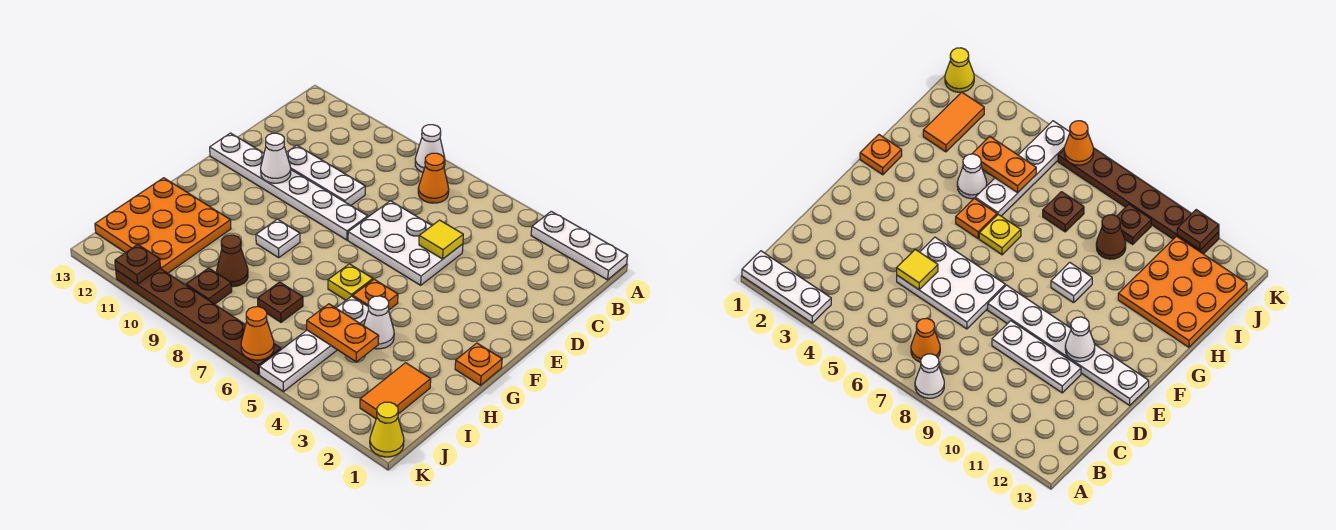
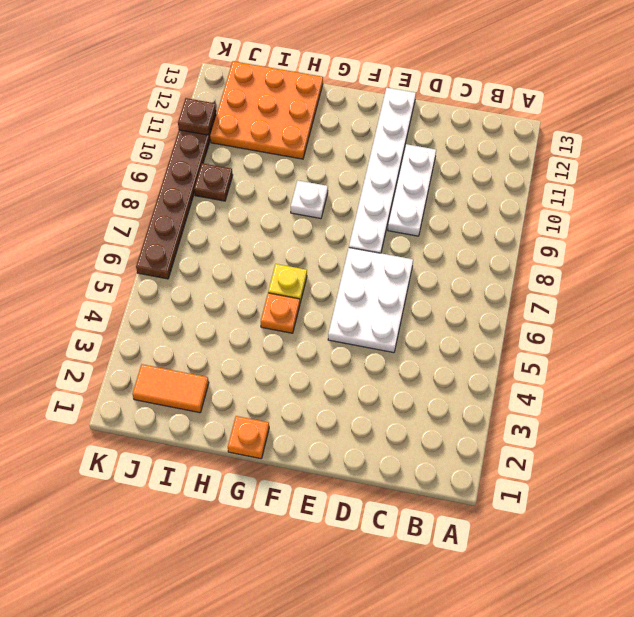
none -> white 1x3 plate [531,211,628,280]
none -> white 1x1 cone [415,125,445,172]
none -> orange 1x1 cone [418,153,449,203]

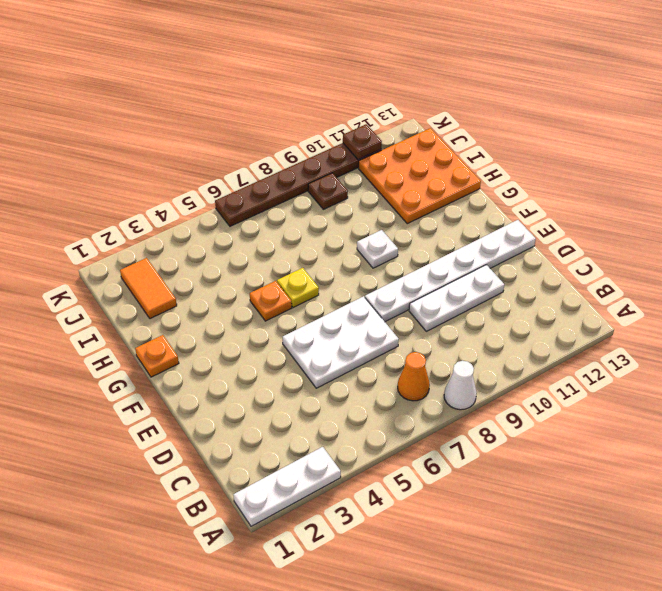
none -> white 1x1 cone [364,296,394,349]
none -> white 1x4 plate [259,296,369,392]
none -> brown 1x1 plate [258,282,303,322]

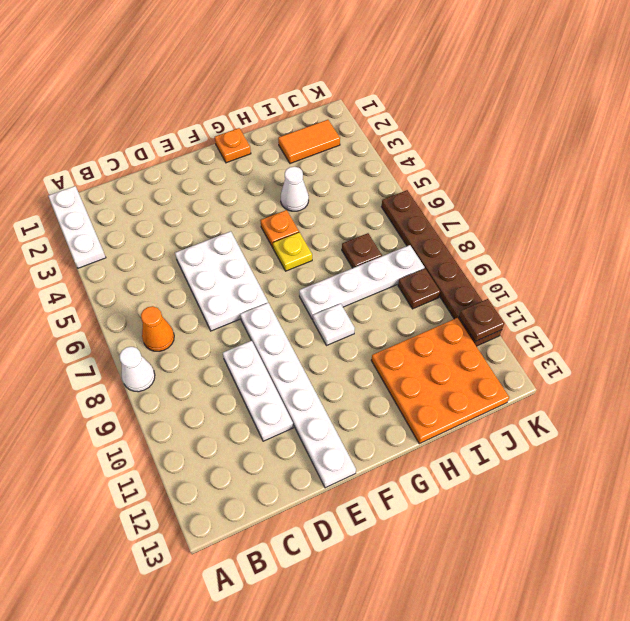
white 1x4 plate [299,245,424,320] -> white 1x4 plate moved to [259,296,369,392]
none -> brown 1x1 cone [217,235,248,287]
none -> yellow 1x1 cone [370,402,404,457]
none -> yellow 1x1 tile [419,220,463,259]

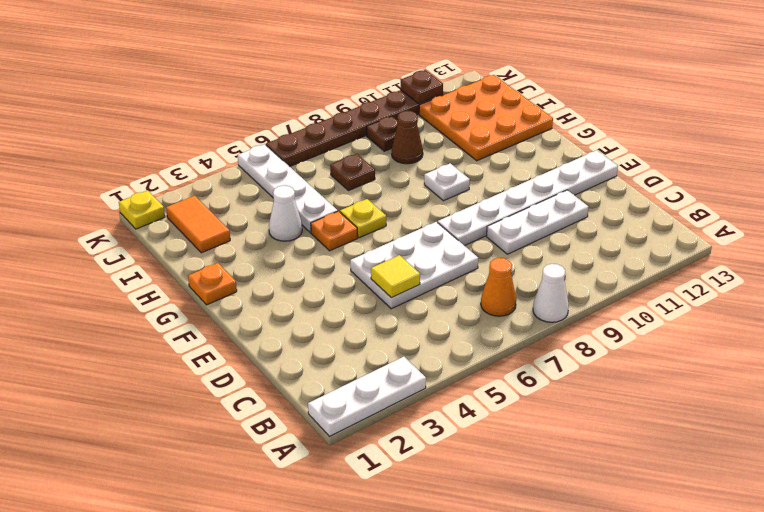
yellow 1x1 plate [119,190,165,229] -> yellow 1x1 cone [370,402,404,457]
none -> white 1x1 cone [261,133,291,183]
none -> orange 1x2 plate [307,304,379,362]
none -> orange 1x1 cone [241,307,274,360]

